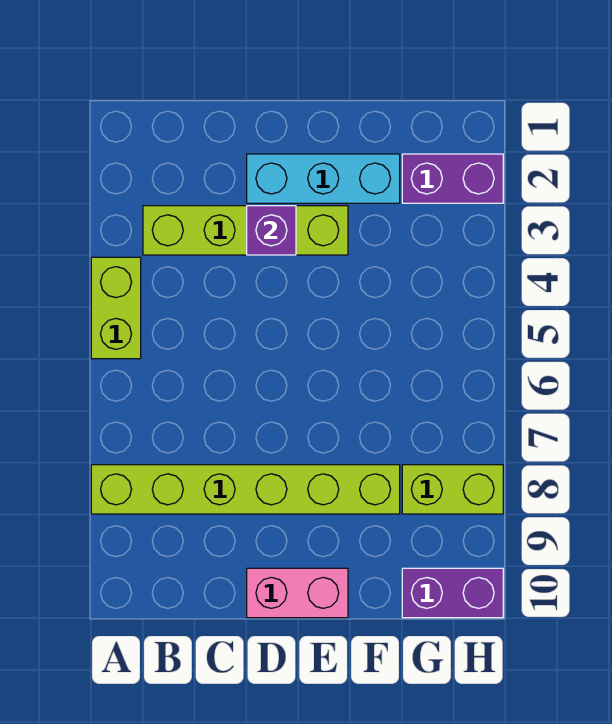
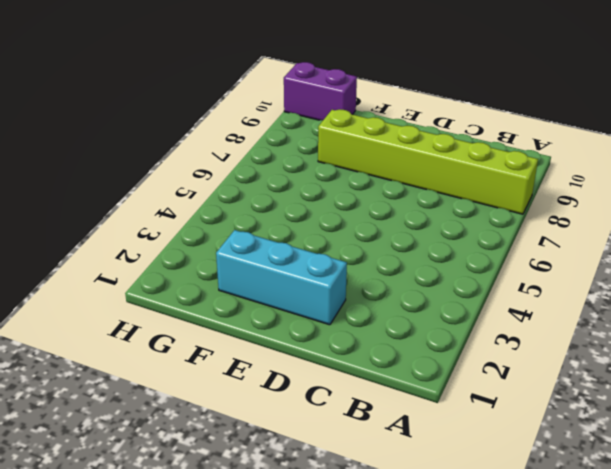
none -> lime 1x2 brick [91,257,141,359]
none -> lime 1x4 brick [143,206,348,255]

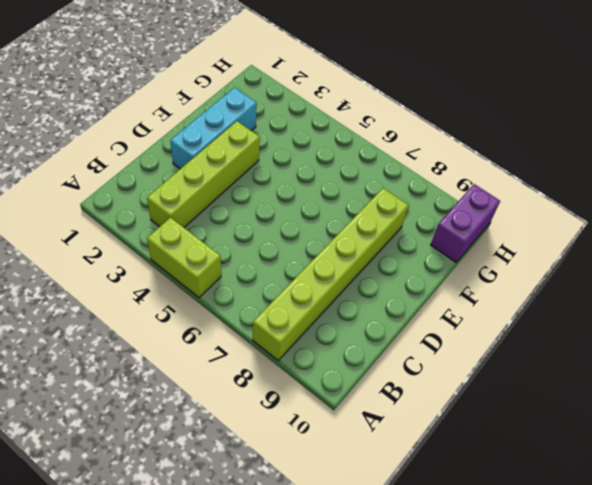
none -> pink 1x2 brick [247,568,348,618]
none -> purple 1x2 brick [402,154,503,203]

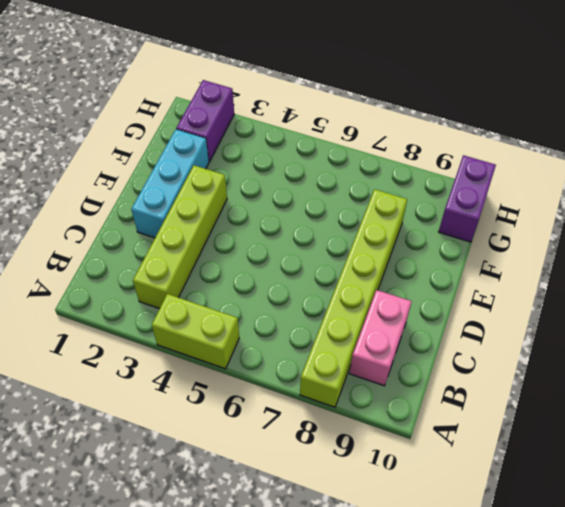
pink 1x2 brick [349,290,412,386] -> pink 1x2 brick moved to [247,568,348,618]
none -> lime 1x2 brick [402,465,503,514]
none -> purple 1x1 brick [247,206,296,255]

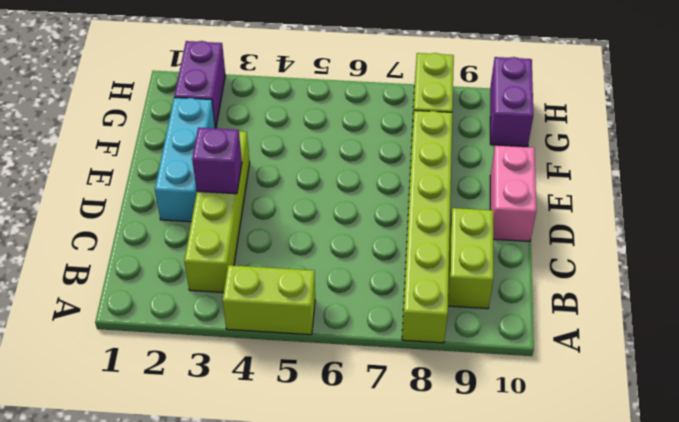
lime 1x2 brick [448,208,493,309] -> none

